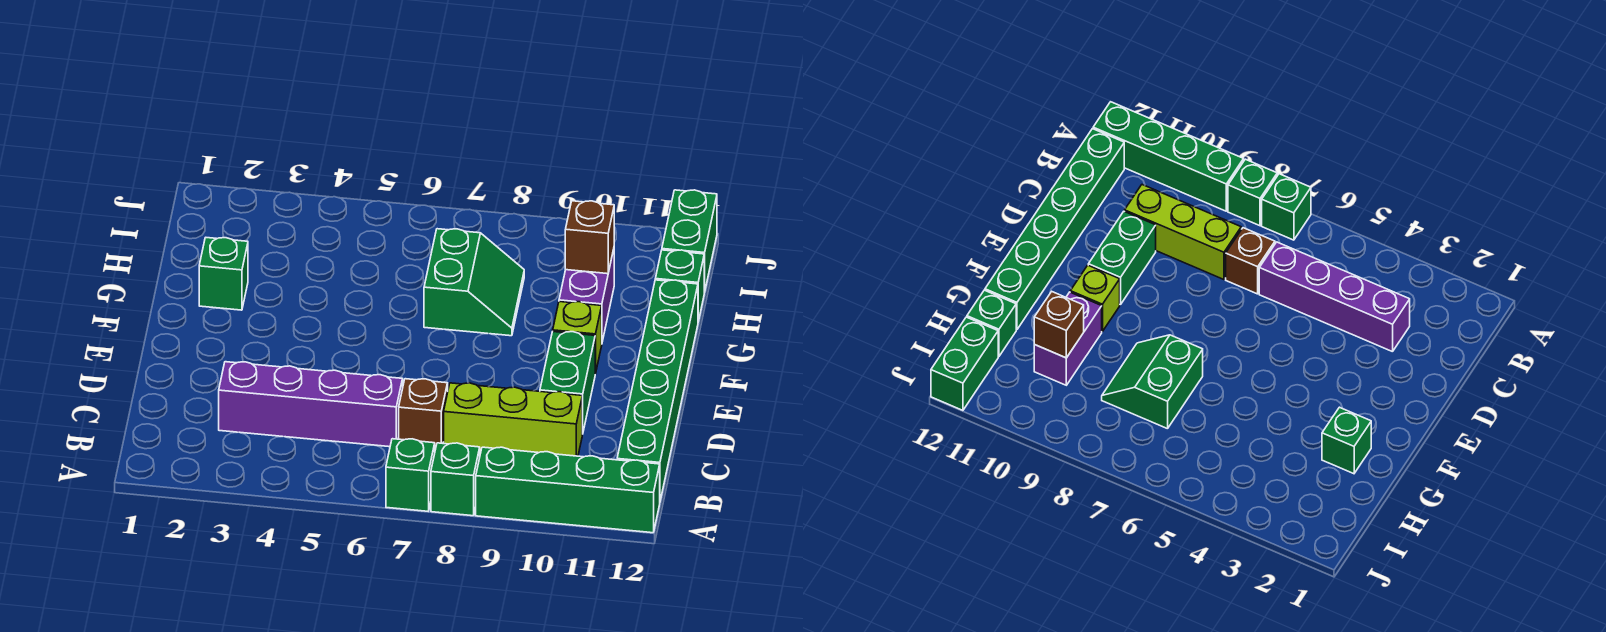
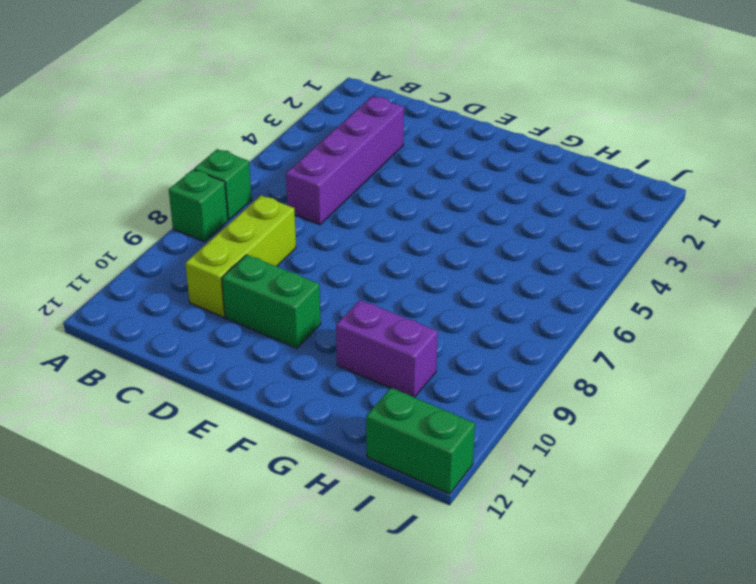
none -> green 1x4 brick [476,447,660,533]
none -> green 1x6 brick [617,280,698,500]
none -> brown 1x1 brick [399,379,448,450]

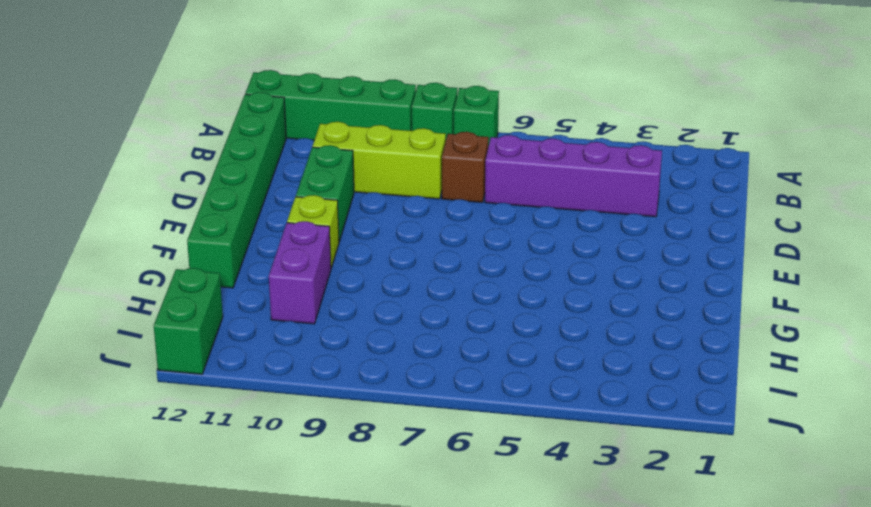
none -> green 1x1 brick [199,238,248,310]
none -> green 2x2 slope [424,229,524,336]
none -> green 1x1 brick [655,250,704,321]

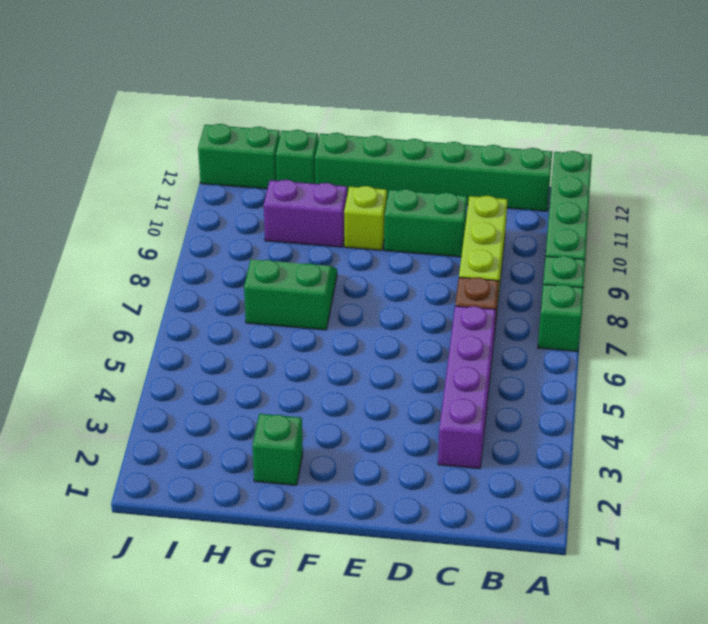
none -> brown 1x1 brick [565,201,614,274]

